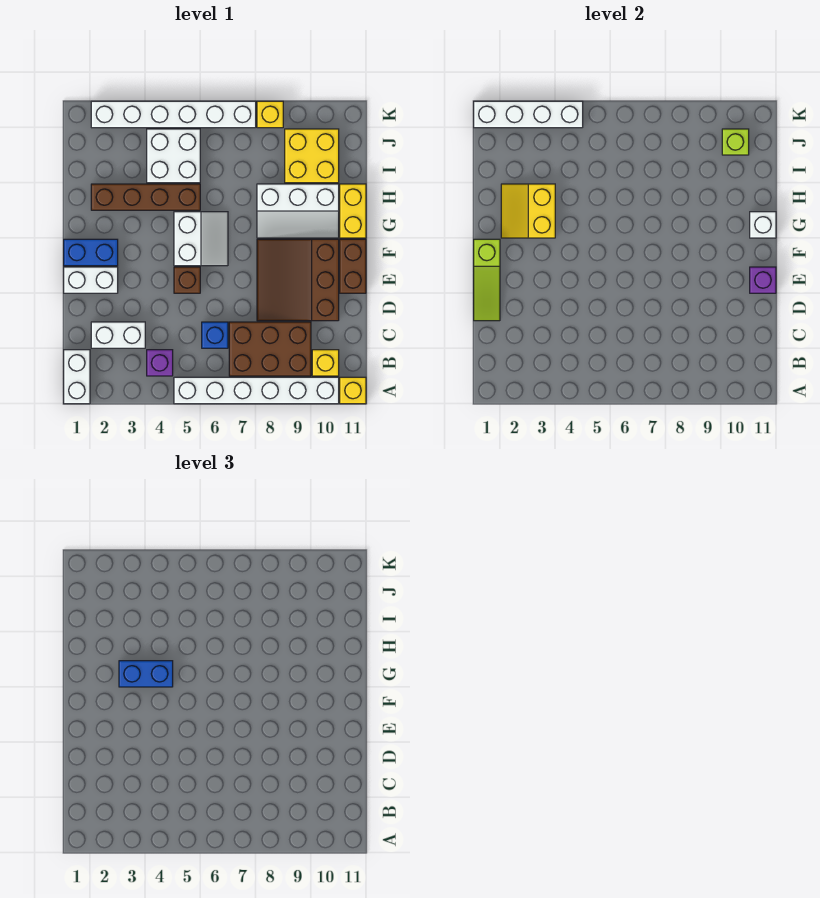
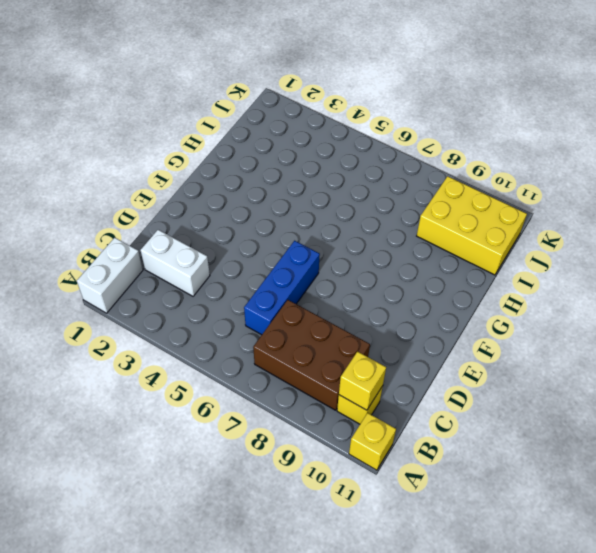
yellow 1x1 brick [339,351,386,410] -> yellow 1x1 brick moved to [257,101,283,128]
blue 1x3 brick [244,241,320,335] -> blue 1x1 brick [202,322,228,348]
yellow 2x3 brick [417,176,527,275] -> yellow 2x2 brick [285,129,339,183]
none -> white 1x6 brick [174,377,339,404]
none -> purple 1x1 brick [147,350,173,376]
none -> brown 3x3 slope [257,239,339,321]

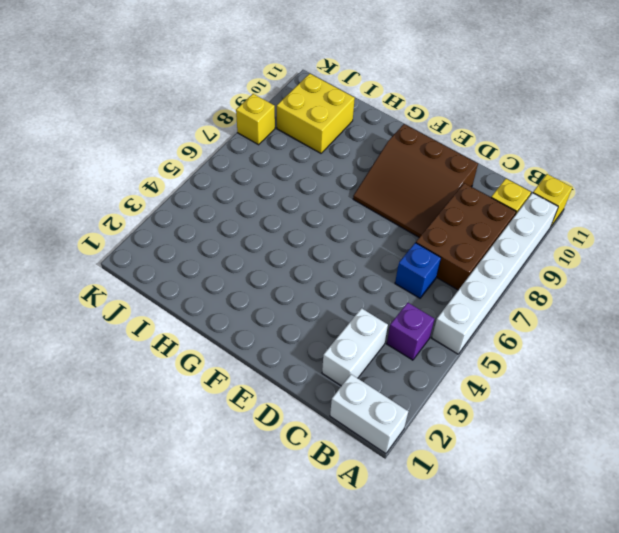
none -> white 1x2 brick [64,267,118,293]
none -> brown 1x1 brick [174,267,200,293]
none -> brown 1x2 brick [340,239,366,293]

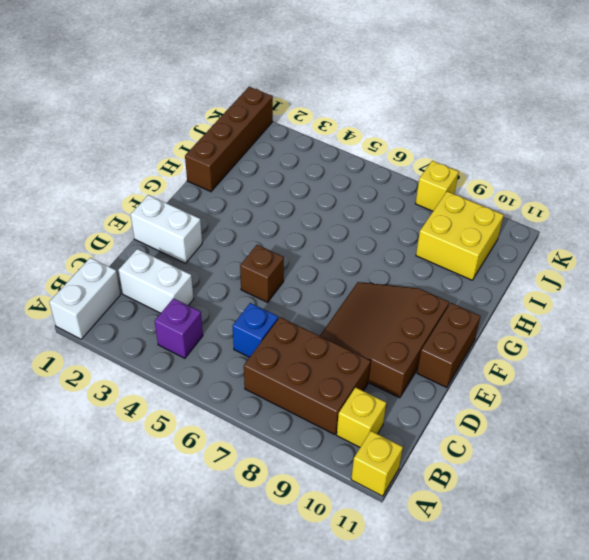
brown 1x4 brick [185,87,273,192] -> brown 1x4 brick turned to [91,184,200,210]
none -> white 1x6 brick [174,377,339,404]
none -> blue 1x2 brick [64,239,118,266]
none -> white 2x2 slope [174,212,228,266]

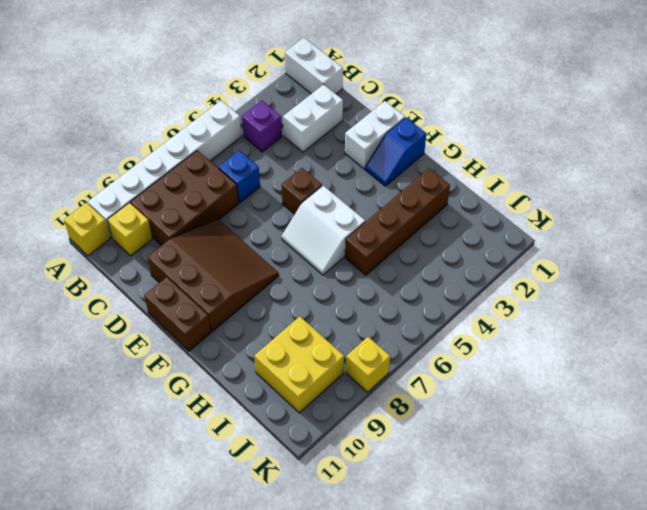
blue 1x2 slope [365,118,426,186] -> blue 1x2 brick [64,239,118,266]
none -> white 2x3 slope [257,184,339,238]
none -> yellow 1x2 brick [340,184,366,238]
none -> white 2x2 brick [147,129,200,183]

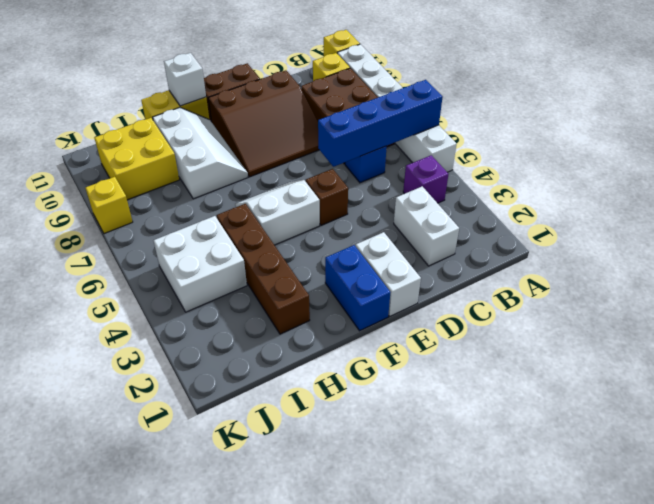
blue 1x4 brick [318,80,443,167] -> none
none -> white 1x2 brick [64,350,90,404]
none -> white 1x6 brick [91,101,256,128]
none -> lime 1x3 slope [474,239,500,321]

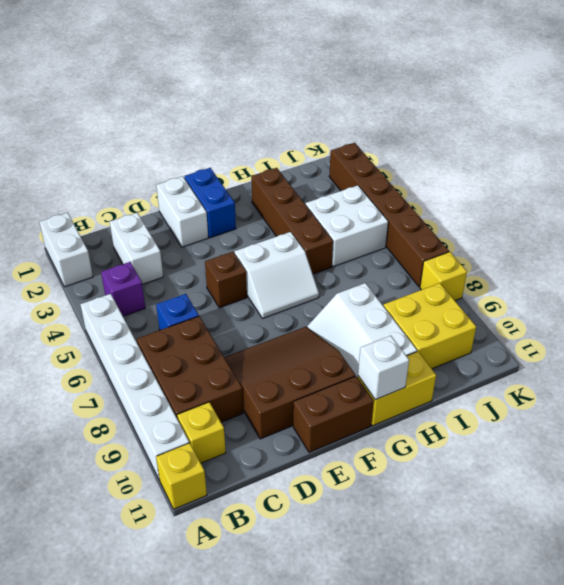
white 1x2 brick [40,213,93,287] -> white 1x2 brick turned to [64,350,90,404]
brown 1x6 brick [329,143,449,287] -> white 1x6 brick [91,101,256,128]
none -> lime 1x3 slope [474,239,500,321]
none -> purple 1x1 brick [750,267,776,293]
none -> yellow 2x2 slope [501,184,555,238]

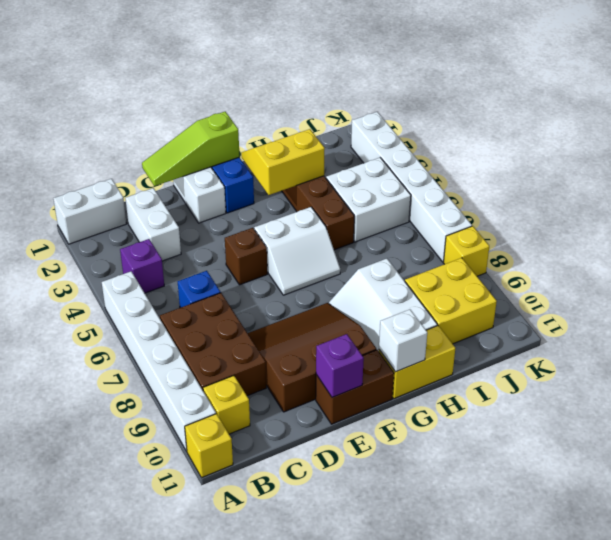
none -> lime 1x1 brick [722,129,749,155]
none -> white 1x4 brick [474,101,583,128]
none -> blue 1x2 brick [119,661,173,687]

